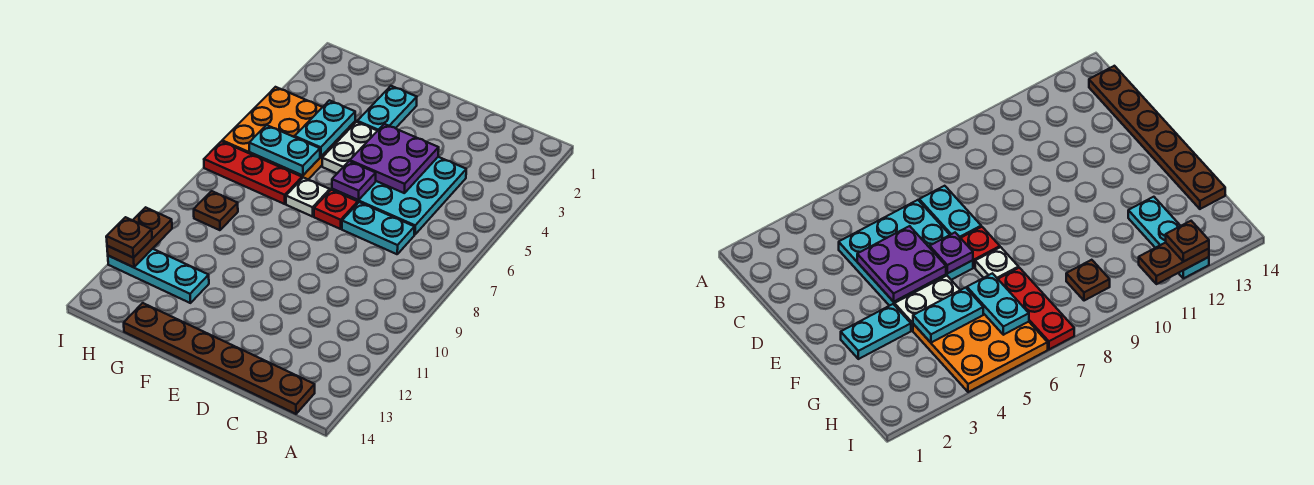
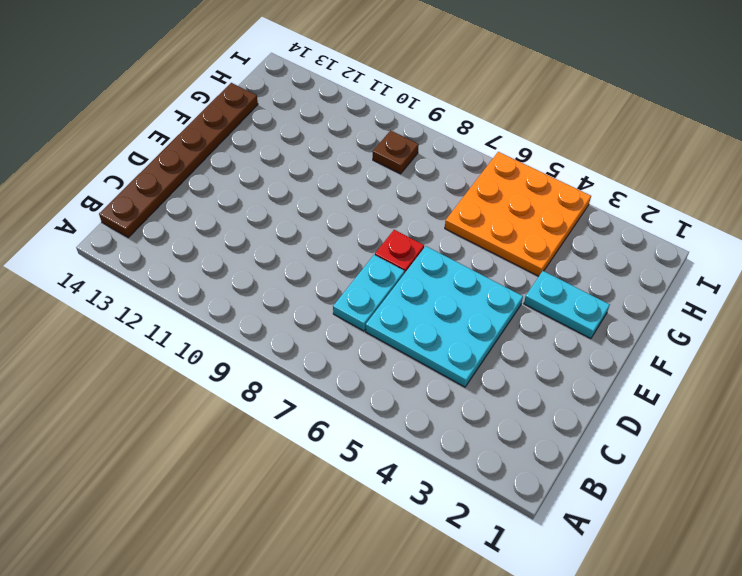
none -> white 1x2 plate [322,122,377,173]
none -> white 1x1 plate [286,178,330,217]
none -> red 1x3 plate [204,141,302,204]

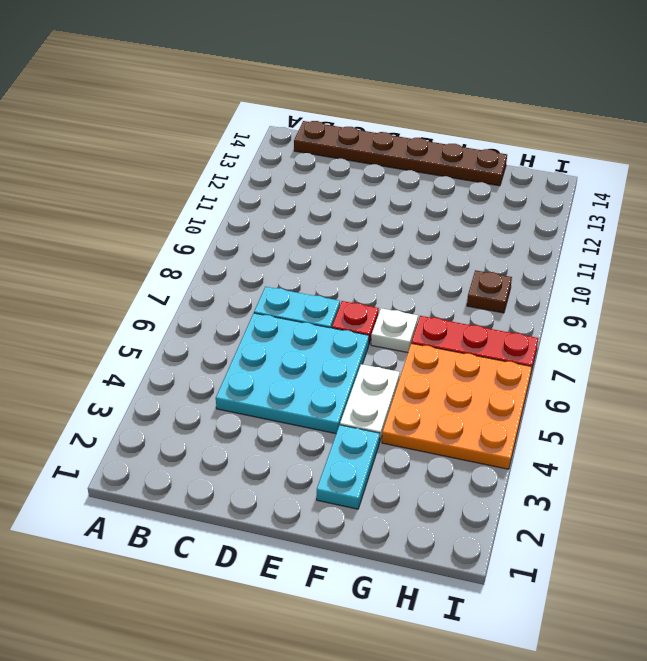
none -> cyan 1x3 plate [108,249,209,303]
none -> purple 2x2 plate [350,124,439,193]
none -> purple 1x1 plate [332,161,376,200]

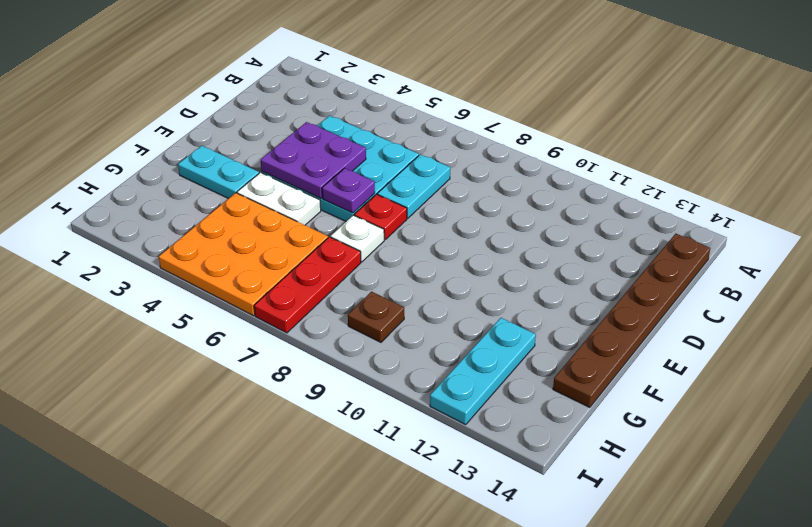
none -> cyan 1x2 plate [295,100,355,157]
none -> cyan 1x2 plate [249,125,320,176]
none -> brown 1x2 plate [107,207,172,267]

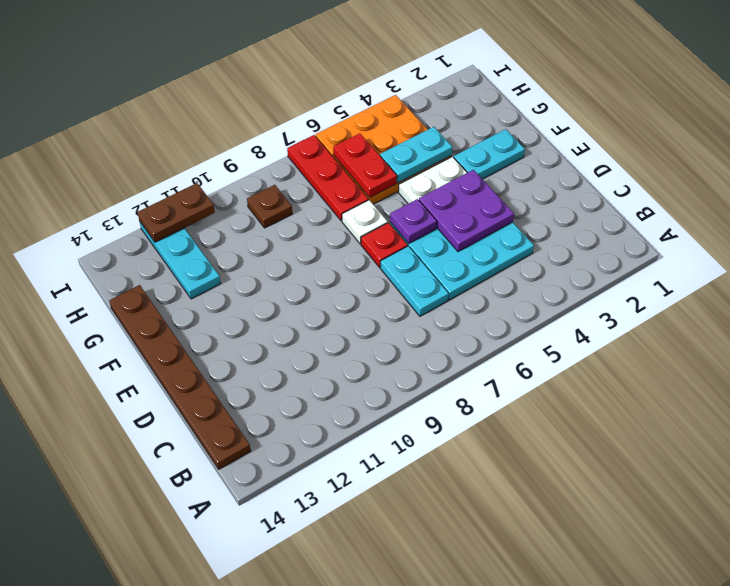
red 1x2 plate [333,133,397,197] -> cyan 1x2 plate [249,125,320,176]
none -> brown 1x1 plate [106,217,152,258]

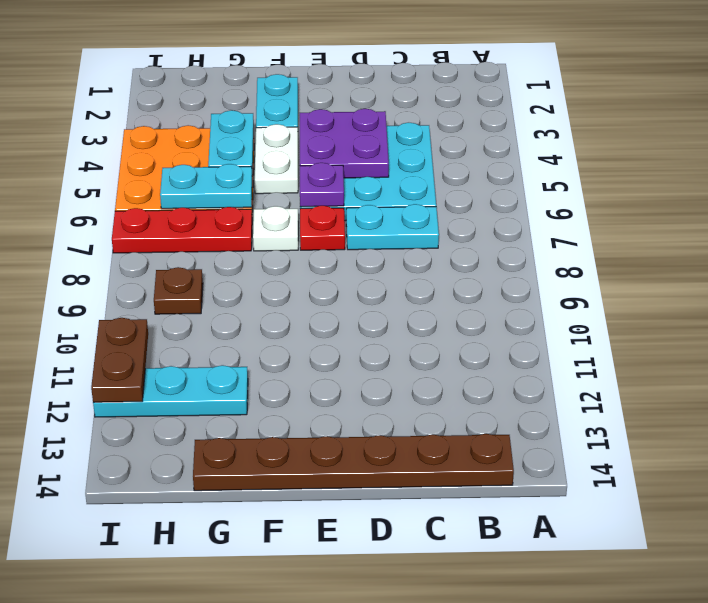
none -> brown 1x1 plate [106,217,152,258]

